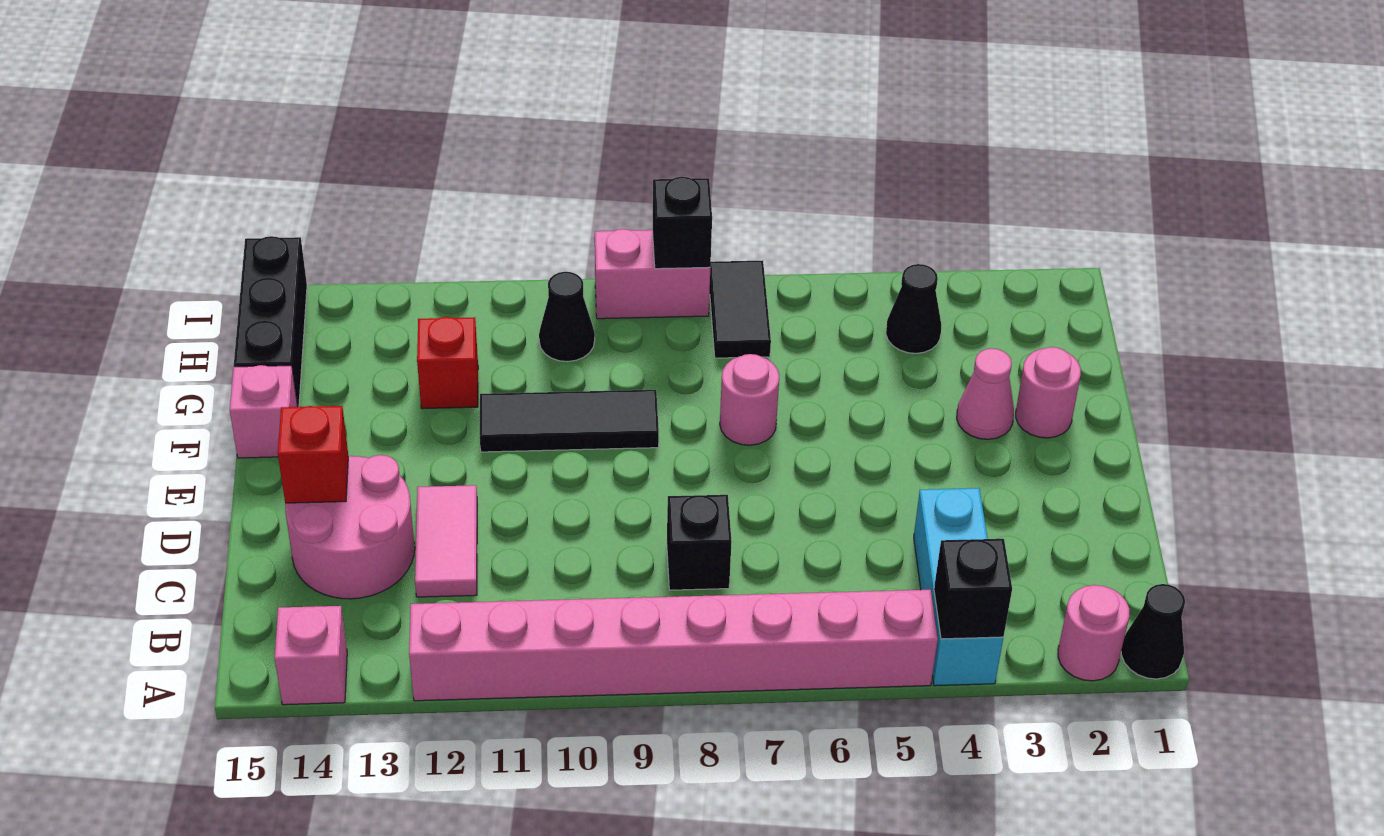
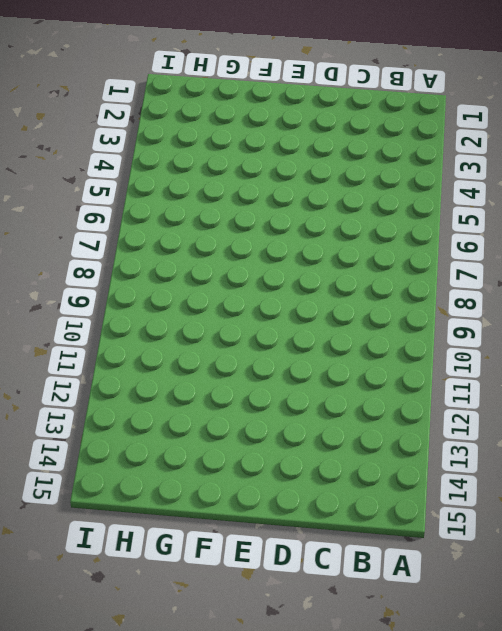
none -> black 1x1 cone [1121,584,1185,679]
none -> pink 1x1 round brick [1058,585,1129,681]
none -> cyan 1x3 brick [914,488,1003,686]

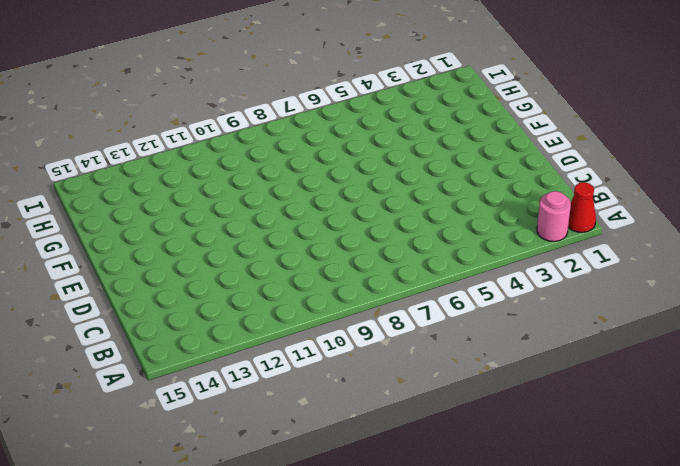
red 1x1 cone [568,182,596,232] -> black 1x1 cone [1121,584,1185,679]
none -> cyan 1x3 brick [914,488,1003,686]
none -> pink 1x8 brick [409,590,938,701]
none -> pink 1x1 brick [275,606,347,705]

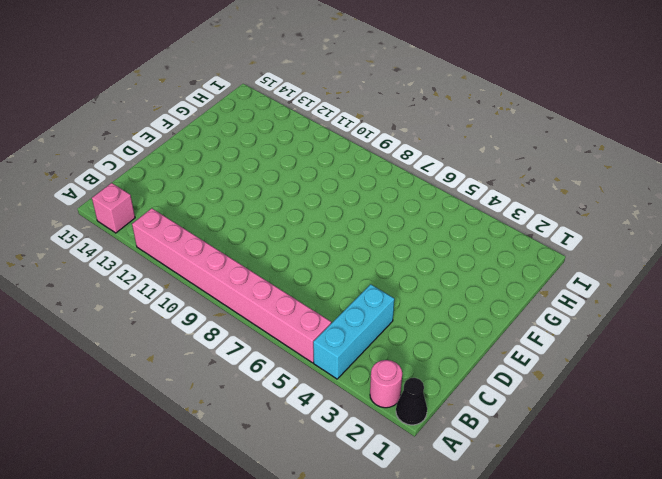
none -> black 1x1 brick [667,495,732,590]
none -> pink 1x2 tile [415,485,477,597]
none -> pink 2x2 round brick [285,455,415,599]

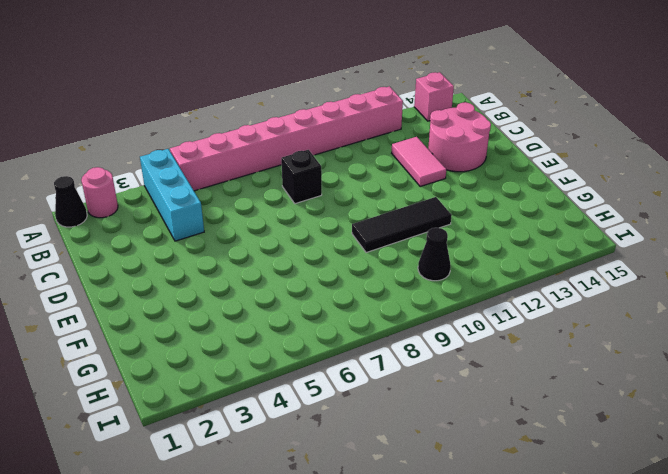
none -> pink 1x1 round brick [1016,347,1081,438]
none -> pink 1x1 cone [957,348,1014,439]
none -> pink 1x1 round brick [720,354,779,445]

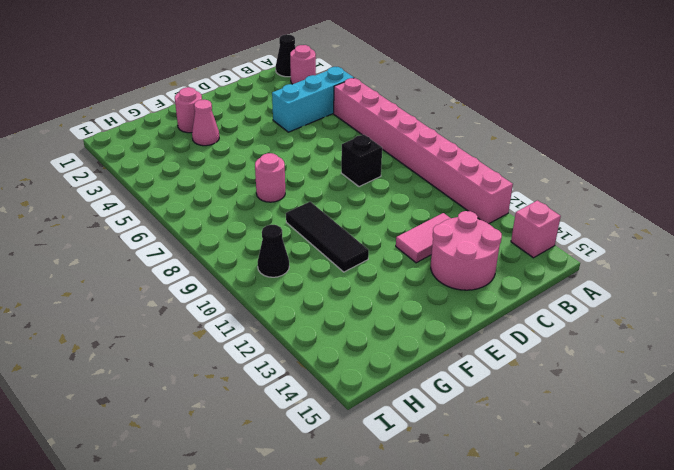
none -> pink 1x1 brick [230,365,298,458]
none -> red 1x1 brick [417,317,478,409]
none -> black 1x3 brick [234,236,307,407]

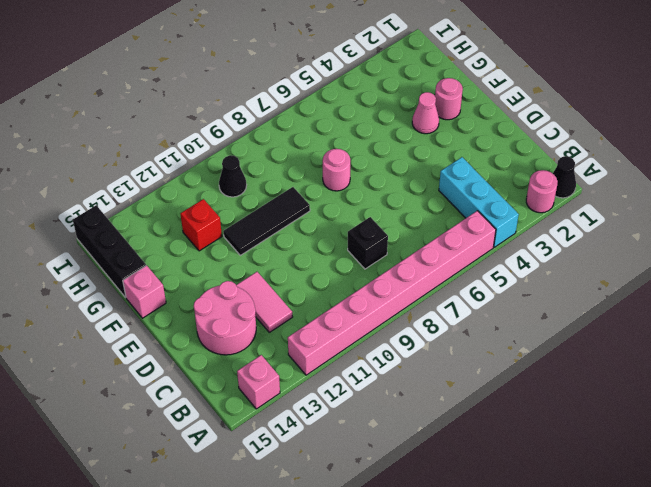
none -> black 1x1 cone [886,264,941,353]
none -> black 1x2 tile [710,260,771,358]
none -> pink 1x2 brick [595,229,710,319]

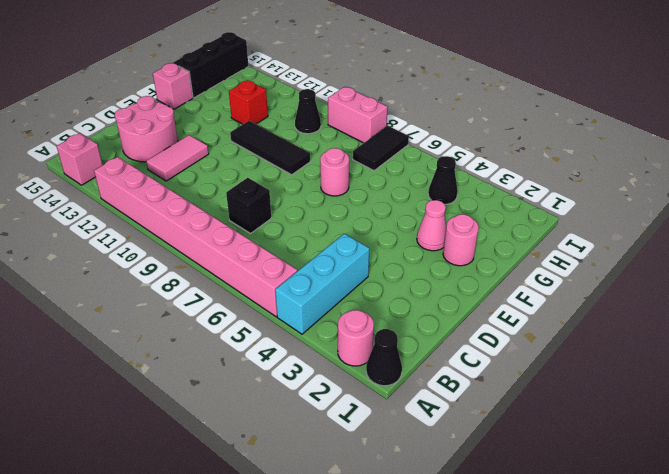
none -> black 1x1 brick [934,539,1012,639]
none -> red 1x1 brick [278,406,348,503]
none -> black 1x1 brick [653,177,712,269]

